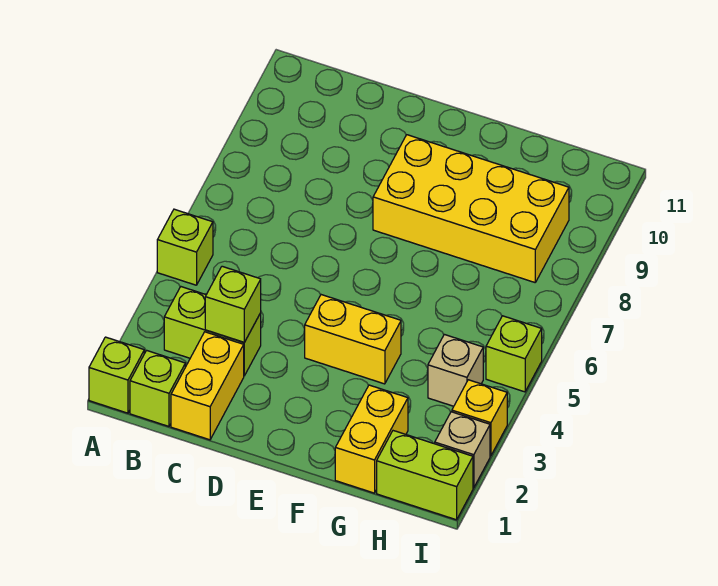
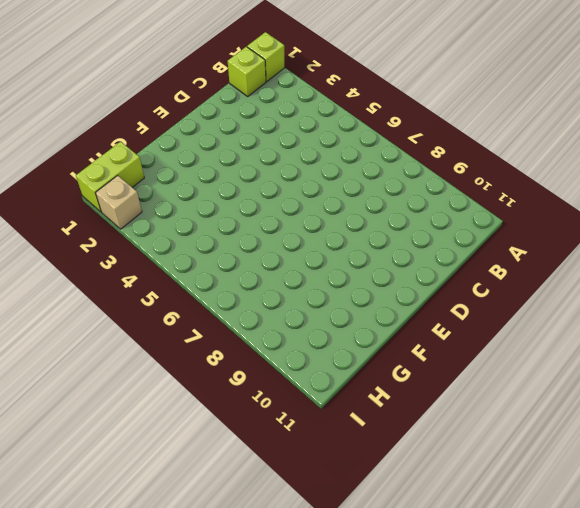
none -> lime 1x1 brick [157,209,213,285]
none -> lime 1x2 brick [164,287,261,376]
none -> yellow 1x2 brick [171,332,244,440]

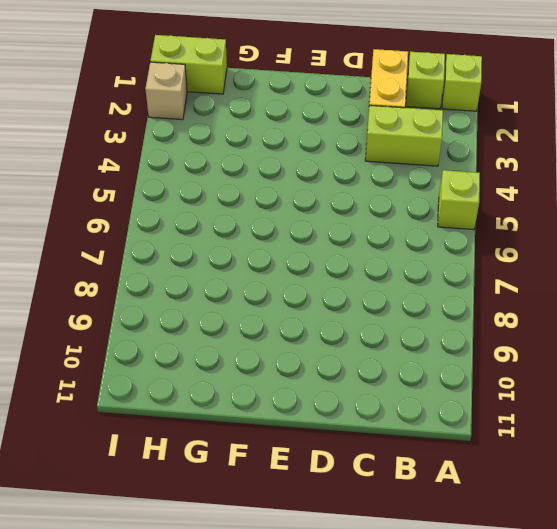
none -> yellow 1x2 brick [305,295,401,384]
none -> yellow 2x4 brick [373,135,569,282]
none -> yellow 1x2 brick [335,385,408,493]

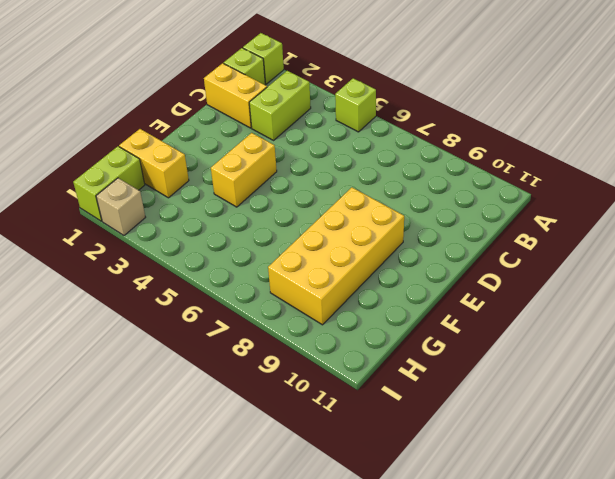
none -> tan 1x1 brick [428,334,483,406]
none -> yellow 1x1 brick [452,380,507,456]
none -> lime 1x1 brick [486,316,542,392]

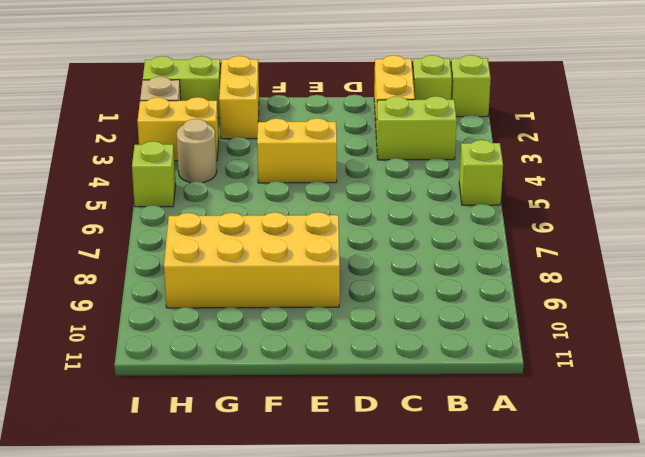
yellow 1x2 brick [137,97,219,161] -> yellow 1x1 brick [452,380,507,456]
tan 1x1 round brick [177,119,217,183] -> tan 1x1 brick [428,334,483,406]
none -> lime 1x1 brick [205,266,261,342]

